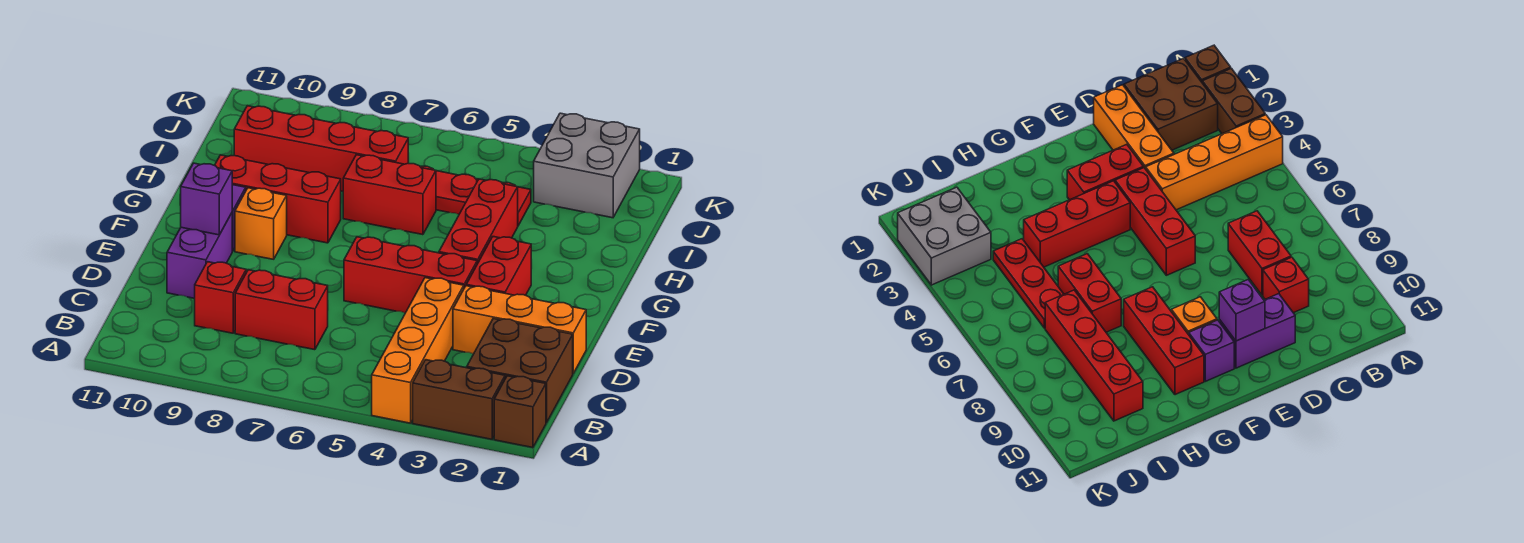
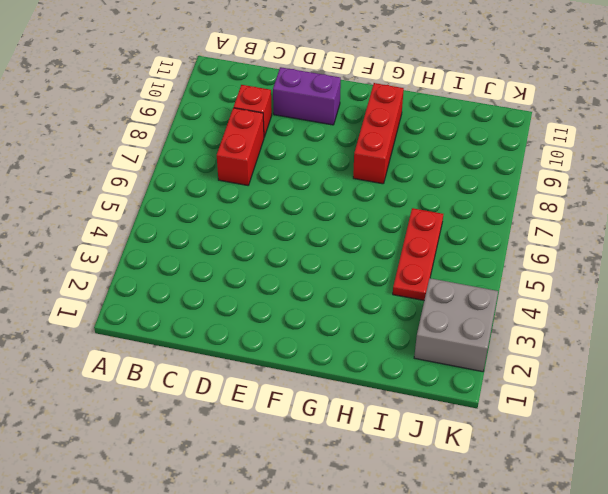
none -> brown 1x1 brick [494,376,546,448]
none -> brown 1x2 brick [413,360,505,439]
none -> orange 1x4 brick [372,278,464,423]

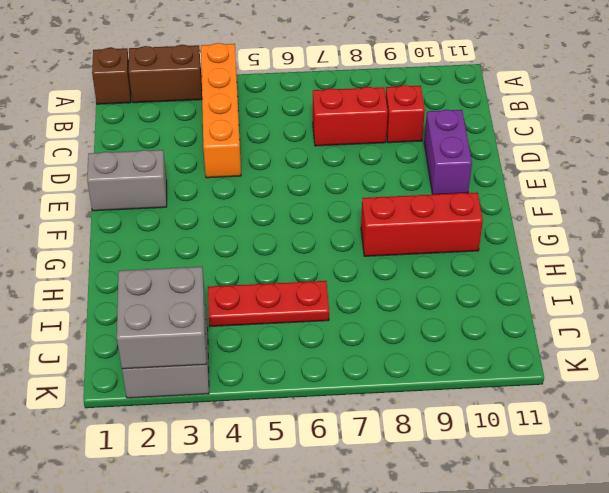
grey 1x2 brick [87,150,167,211] -> none
grey 2x2 brick [117,267,207,369] -> none
none -> brown 2x2 brick [467,318,573,423]
none -> orange 1x3 brick [453,286,586,373]
none -> red 1x2 brick [466,237,531,295]

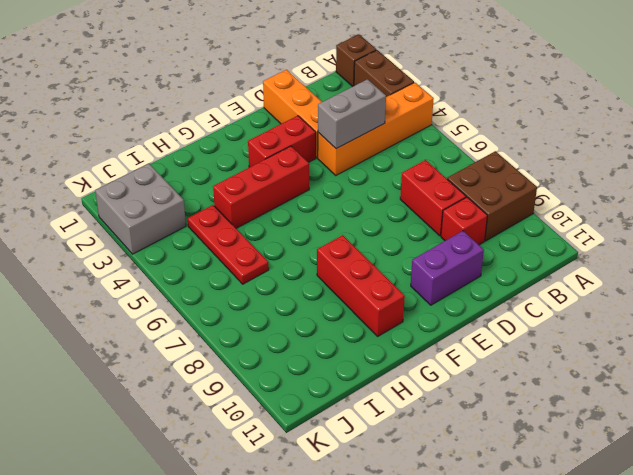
brown 2x2 brick [447,151,537,241] -> brown 2x2 brick moved to [467,318,573,423]
grey 1x2 brick [318,79,386,149] -> none
none -> red 1x3 brick [344,237,477,313]
none -> orange 1x1 brick [235,188,287,259]
none -> purple 1x1 brick [1189,320,1234,381]

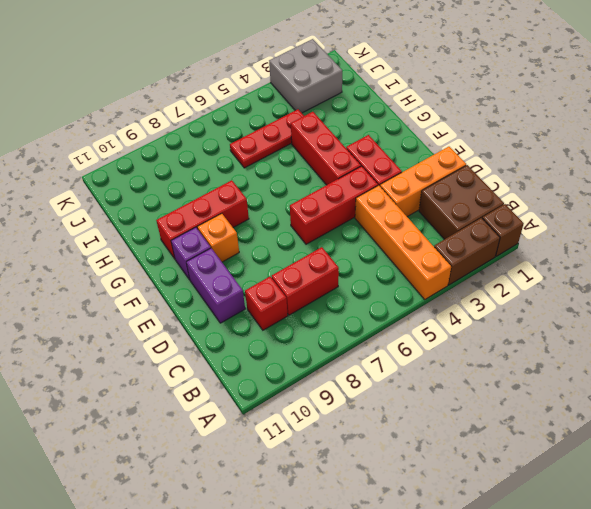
none -> red 1x2 brick [343,155,436,235]
none -> red 1x4 brick [234,106,408,191]
none -> purple 1x1 brick [181,163,232,235]

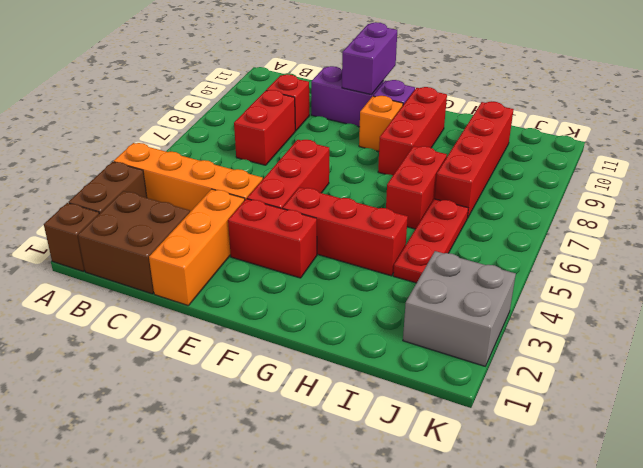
purple 1x2 brick [342,22,397,95] -> purple 1x1 brick [181,163,232,235]

